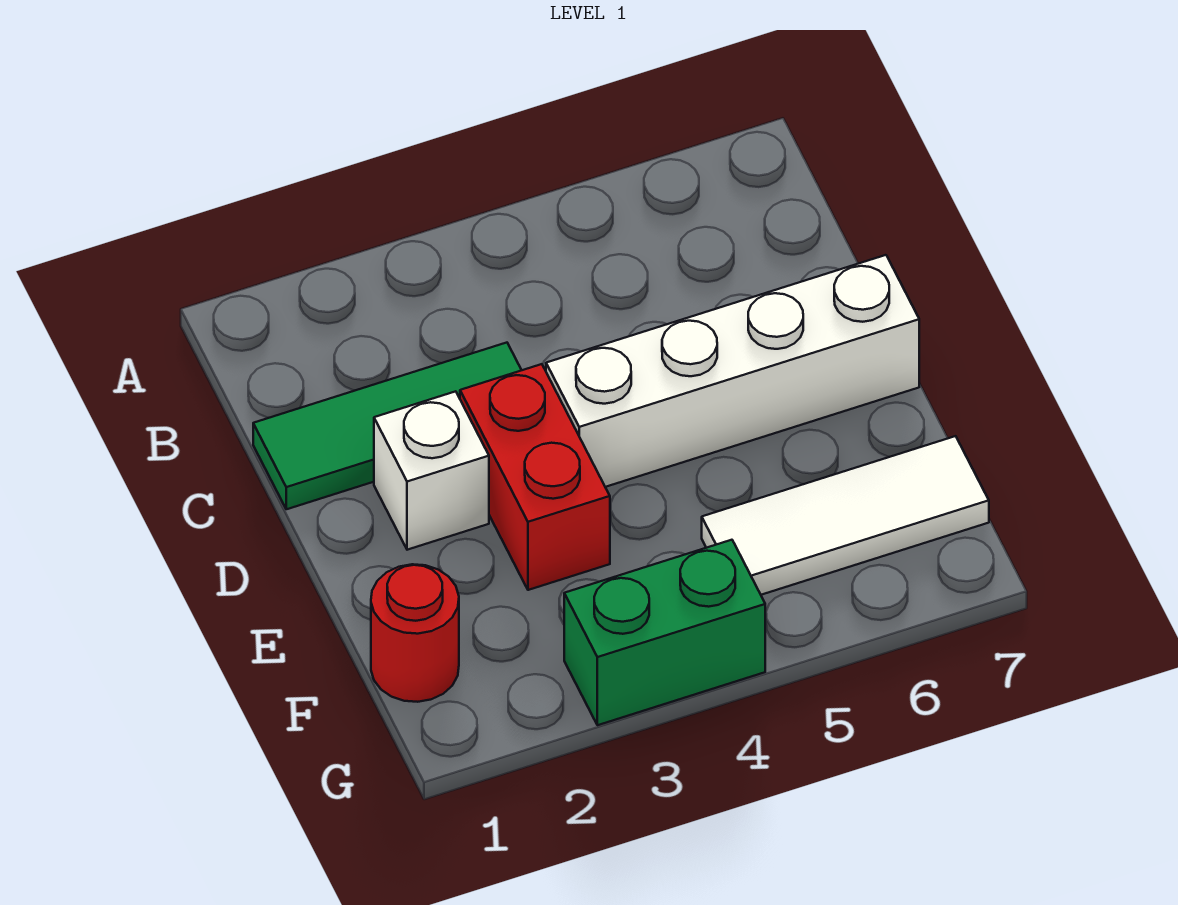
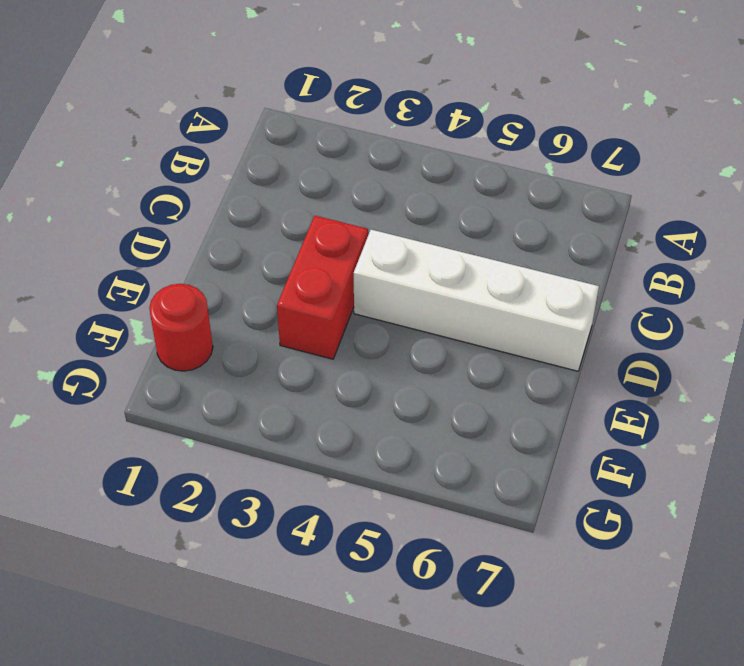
none -> green 1x3 tile [253,343,521,509]
none -> white 1x1 brick [374,391,489,550]

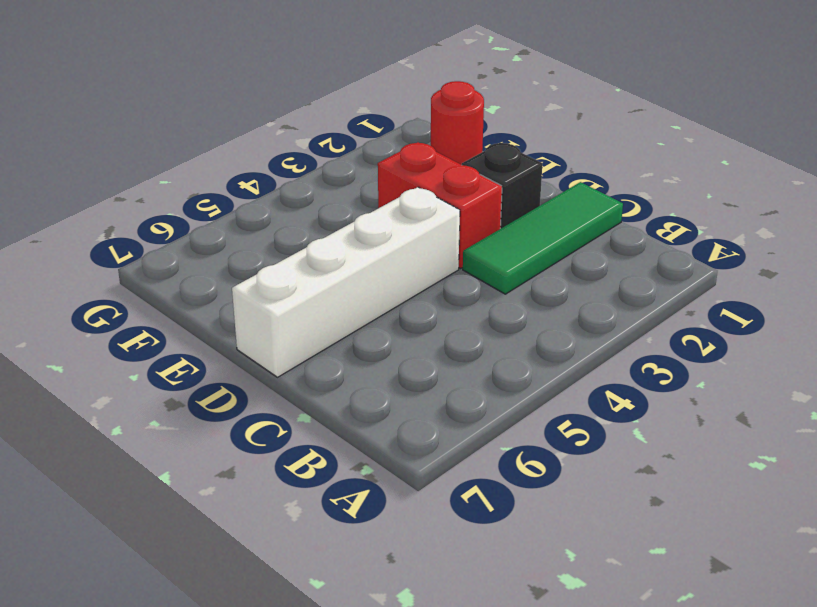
black 1x1 brick [462,142,542,229] -> white 1x1 brick [374,391,489,550]
none -> white 1x3 tile [702,436,989,595]
none -> green 1x2 brick [564,540,765,725]

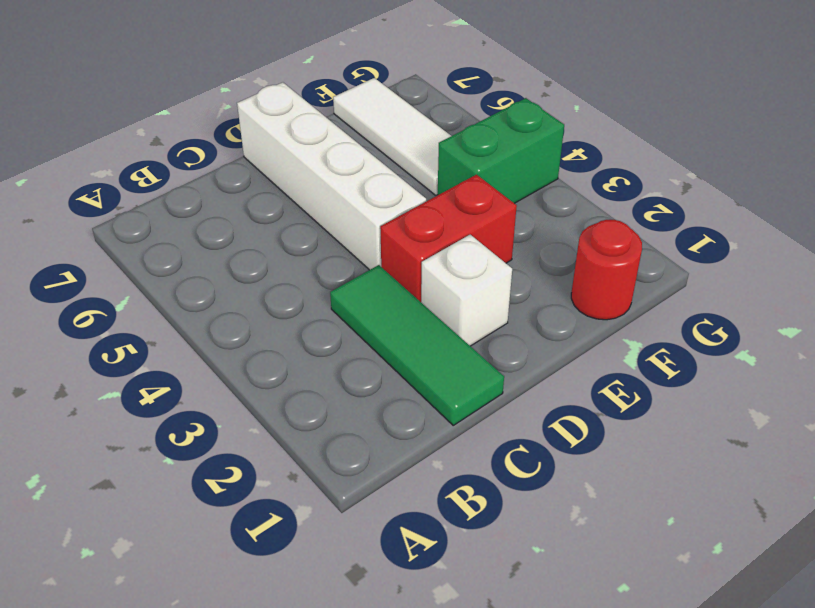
green 1x2 brick [438,98,564,203] -> green 1x2 brick turned to [564,540,765,725]

